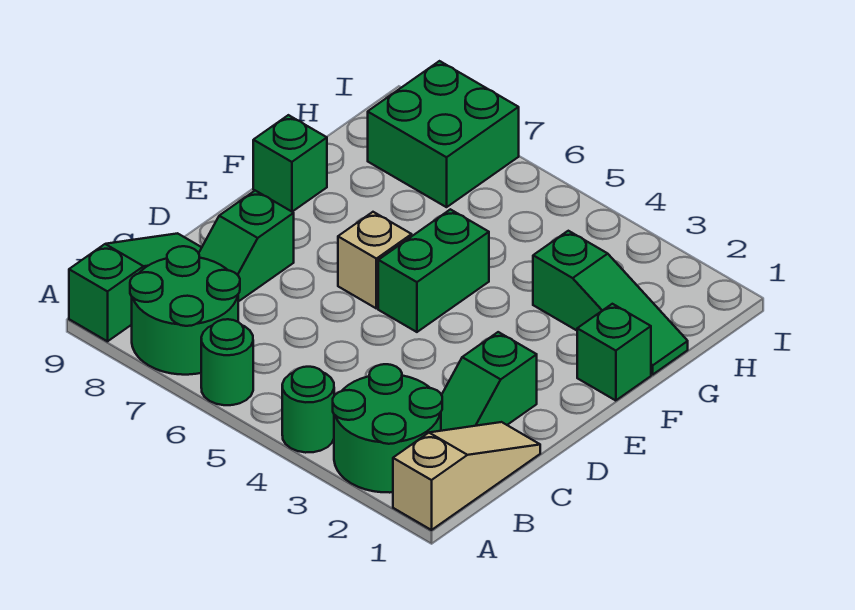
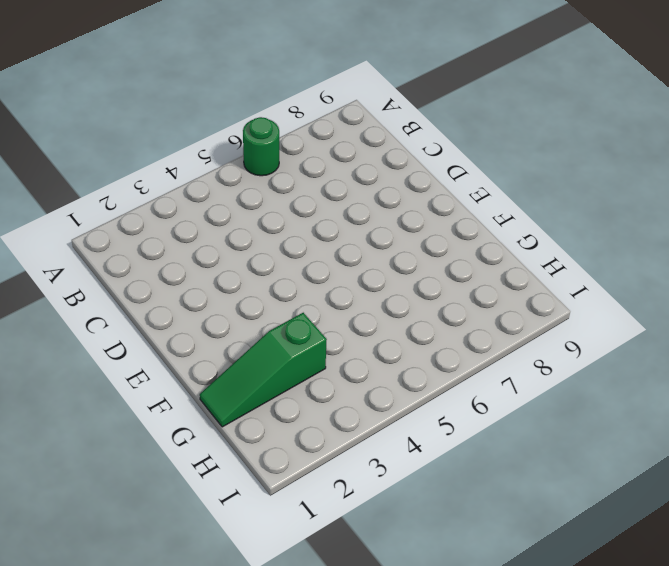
none -> tan 1x3 slope [393,422,540,530]
none -> green 2x2 round brick [333,364,442,493]
none -> green 1x1 round brick [282,367,334,453]

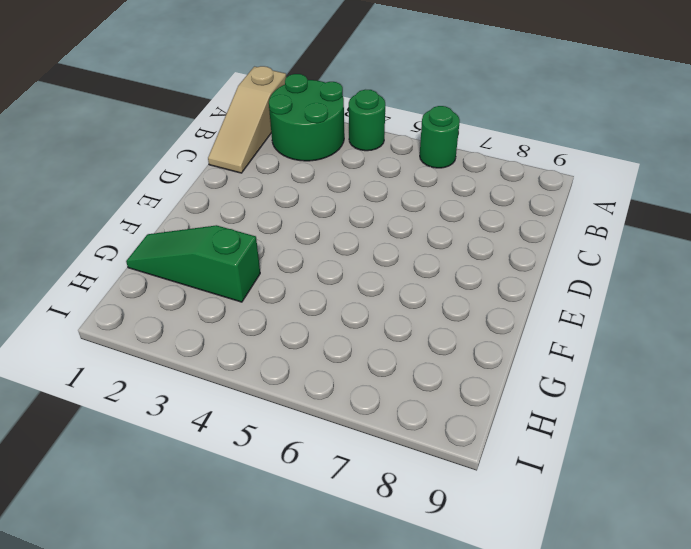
none -> green 2x2 round brick [130,246,240,375]
none -> green 1x3 slope [69,233,202,341]
none -> green 1x2 slope [441,332,537,431]

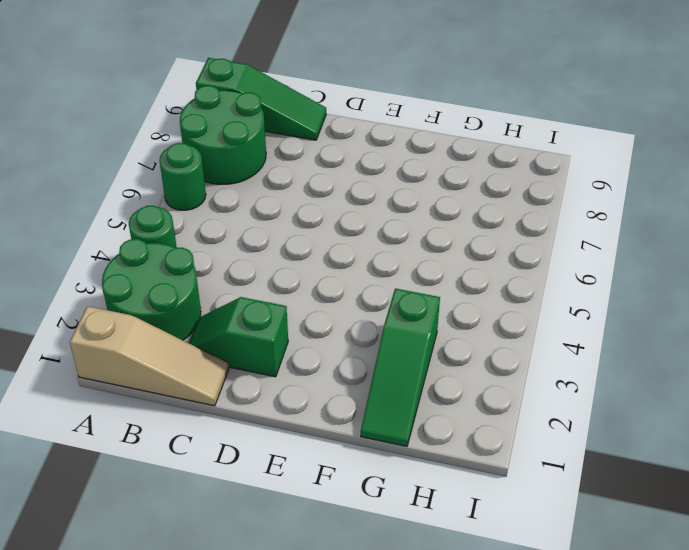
none -> green 1x2 slope [199,191,294,302]
none -> green 1x2 brick [378,209,489,332]
none -> tan 1x1 brick [338,212,412,308]

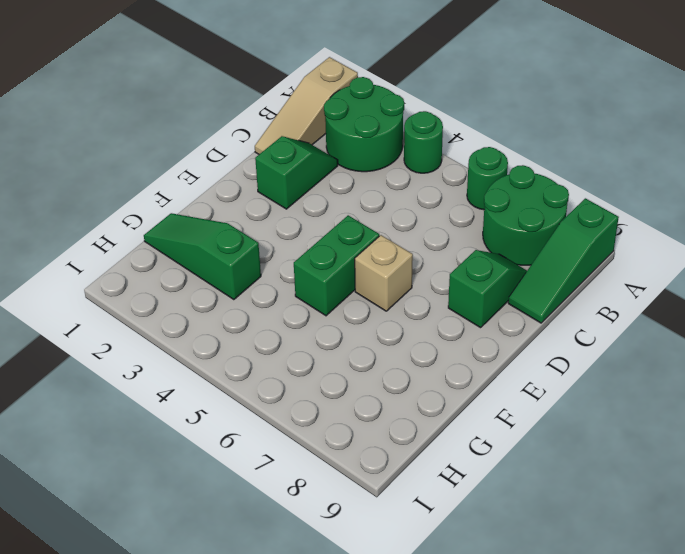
none -> green 1x1 brick [577,304,651,401]
none -> green 1x1 brick [253,115,327,212]
none -> green 2x2 brick [368,61,519,207]

